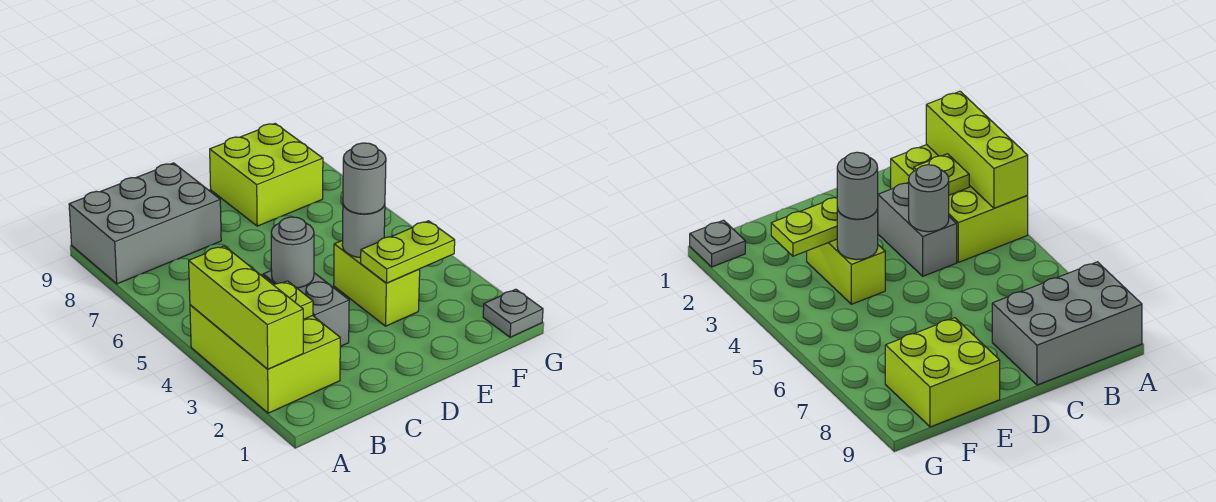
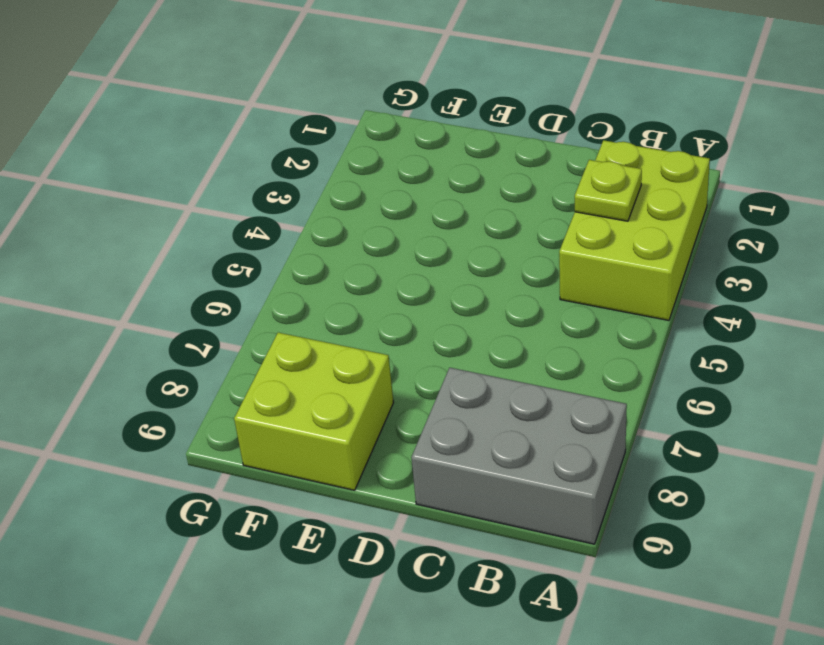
none -> grey 1x2 brick [263,270,349,346]
none -> lime 1x2 brick [334,240,420,326]
none -> grey 1x1 plate [483,289,543,337]

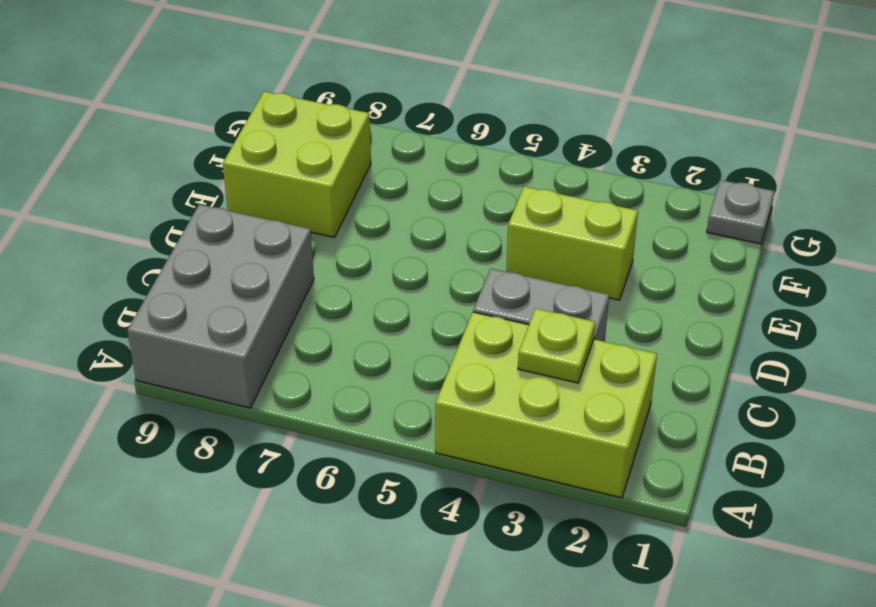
none -> lime 1x3 brick [189,246,303,369]
none -> grey 1x1 round brick [271,217,314,288]
none -> lime 1x2 plate [361,221,455,283]

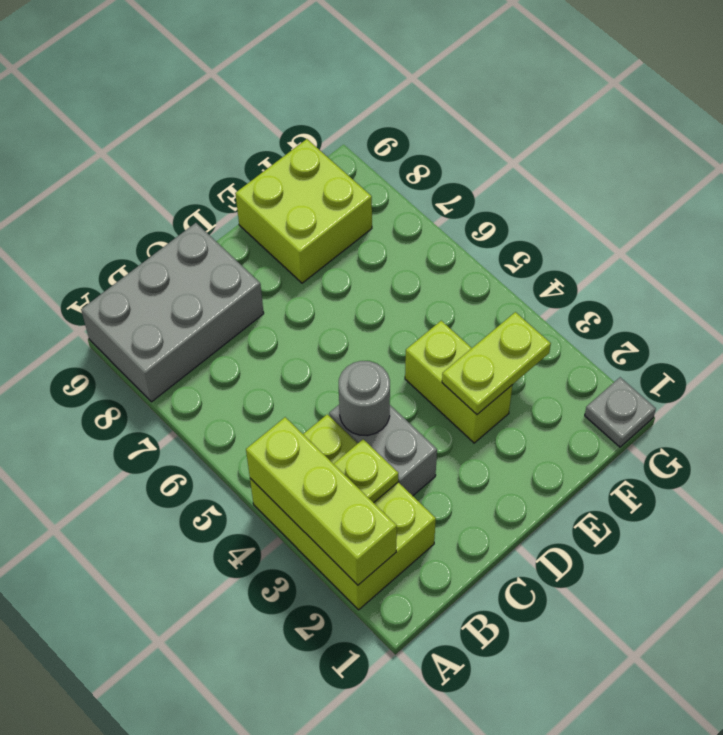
none -> grey 1x1 round brick [342,205,385,258]
none -> grey 1x1 round brick [343,143,386,214]

